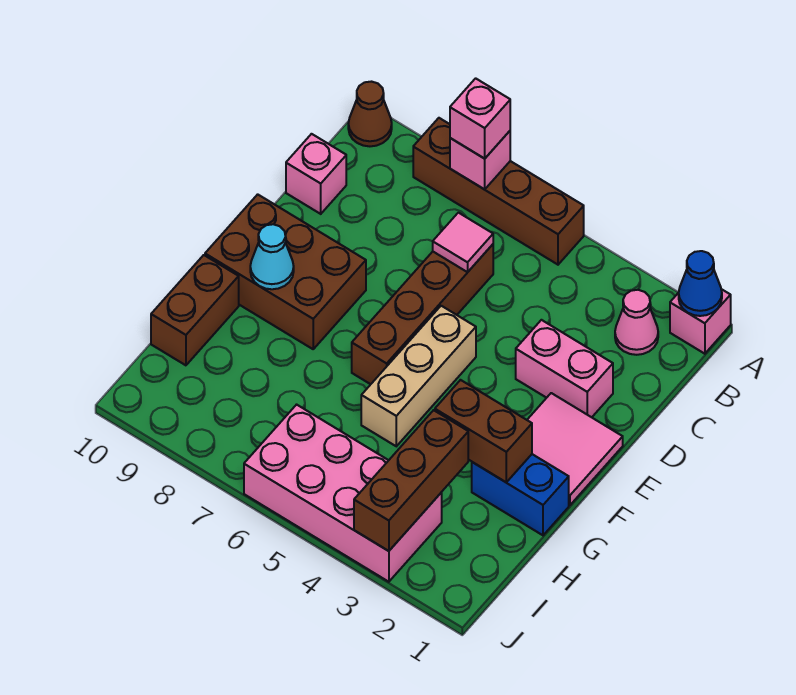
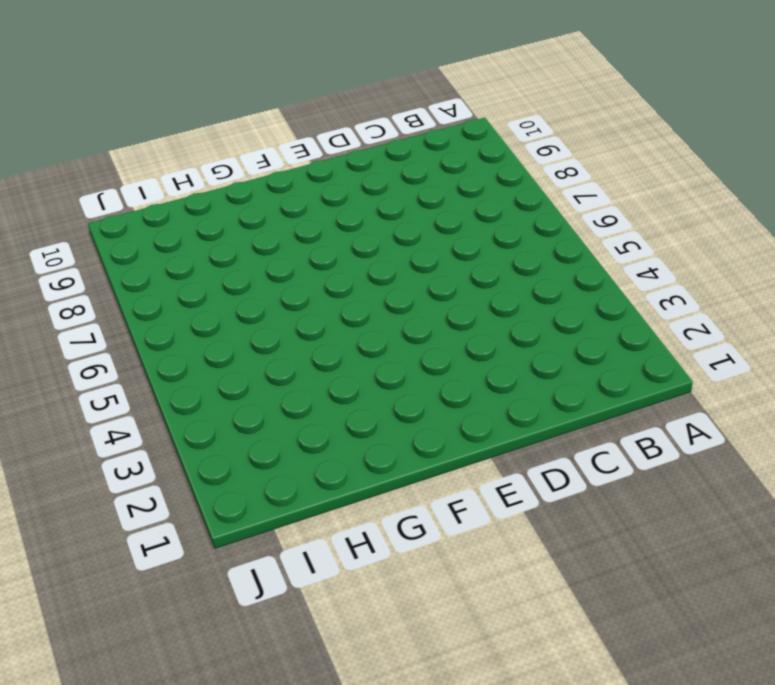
none -> pink 1x1 brick [670,289,731,354]
none -> brown 1x4 brick [413,118,584,265]
none -> brown 1x1 cone [348,82,392,146]

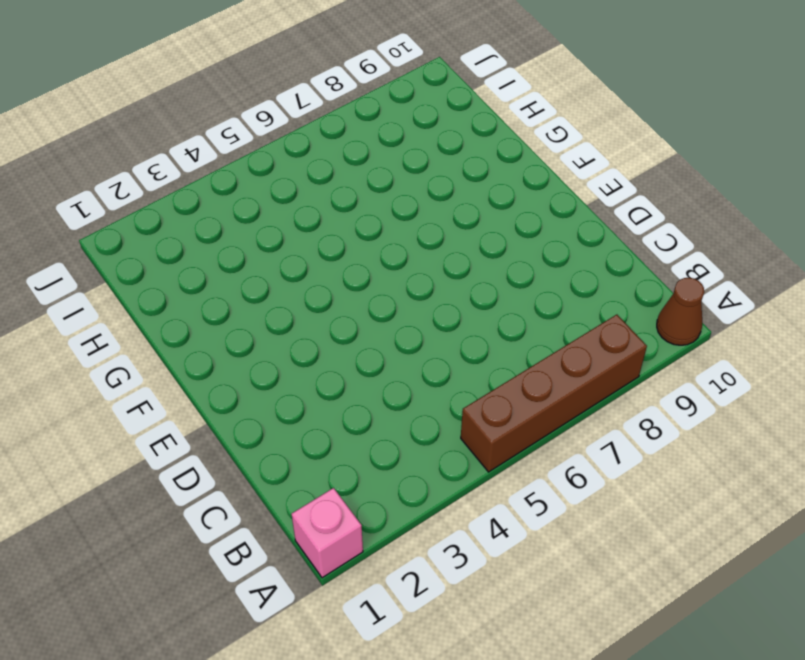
none -> pink 1x1 cone [615,290,658,355]
none -> brown 1x4 brick [352,244,493,384]
none -> pink 1x1 brick [286,134,346,214]

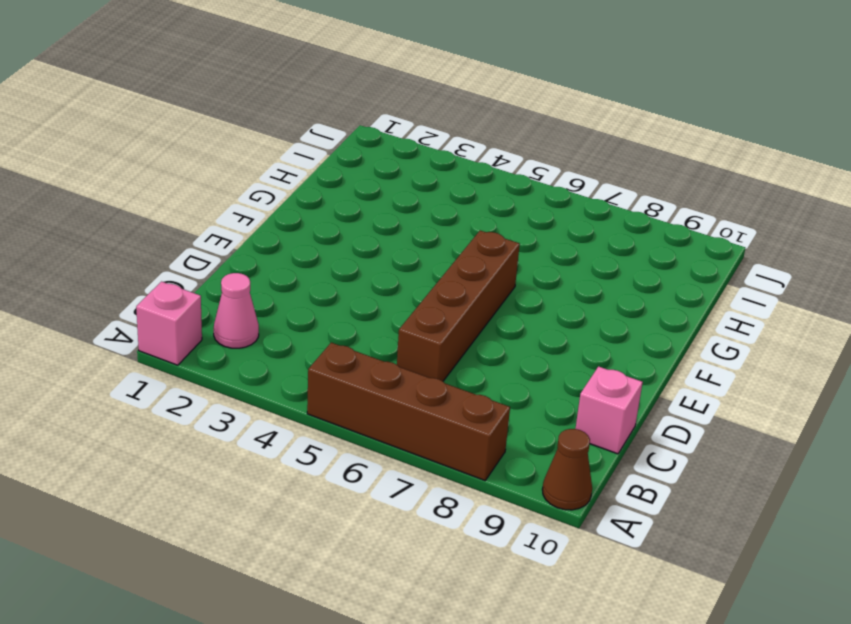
none -> pink 1x2 brick [516,320,613,417]
none -> pink 2x2 tile [527,393,623,505]
none -> tan 1x3 brick [361,306,476,446]

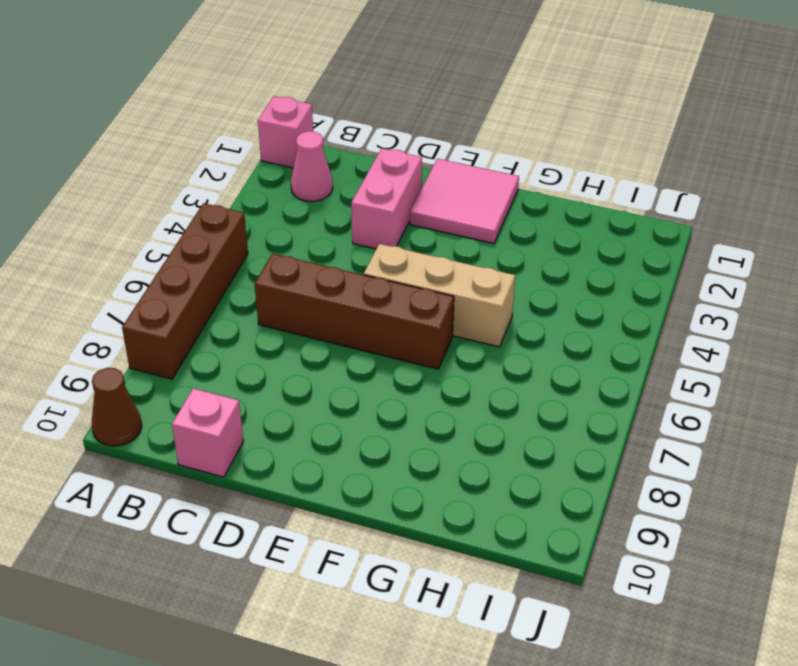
none -> brown 2x3 brick [205,194,366,349]
none -> blue 1x2 brick [472,454,569,535]
none -> brown 1x2 brick [151,255,239,365]

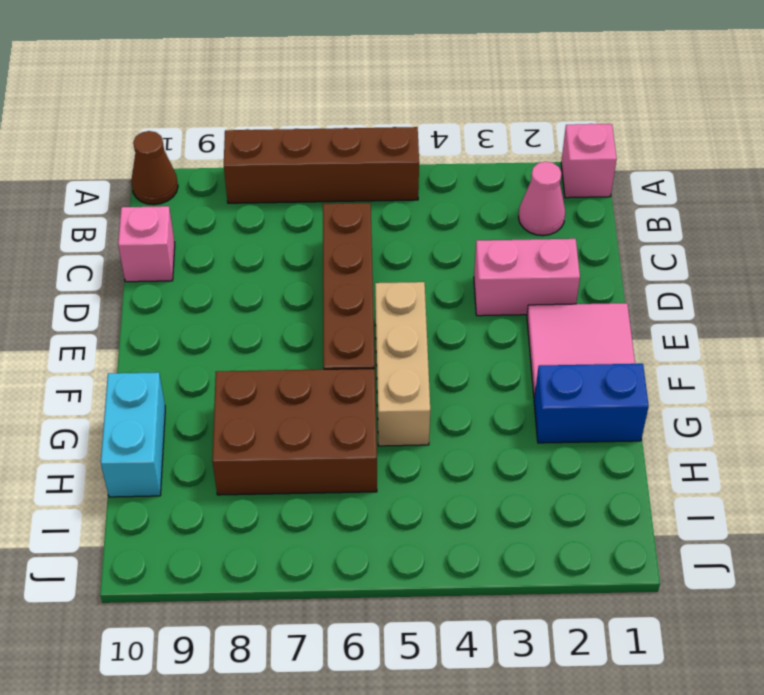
brown 2x3 brick [212,369,377,495] -> brown 2x3 brick moved to [205,194,366,349]
cyan 1x2 brick [101,372,165,497] -> brown 1x2 brick [151,255,239,365]
none -> pink 2x4 brick [244,405,442,582]
none -> blue 1x1 cone [679,251,722,316]
none -> pink 1x1 brick [450,131,510,189]

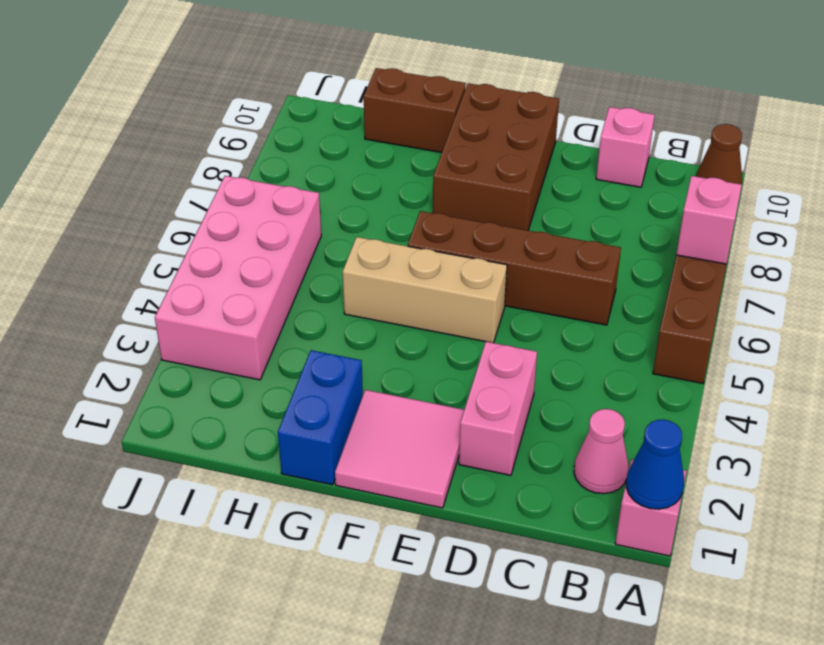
none -> pink 1x1 tile [433,213,493,272]
none -> cyan 1x1 cone [250,224,294,289]
none -> brown 1x2 brick [435,380,532,482]

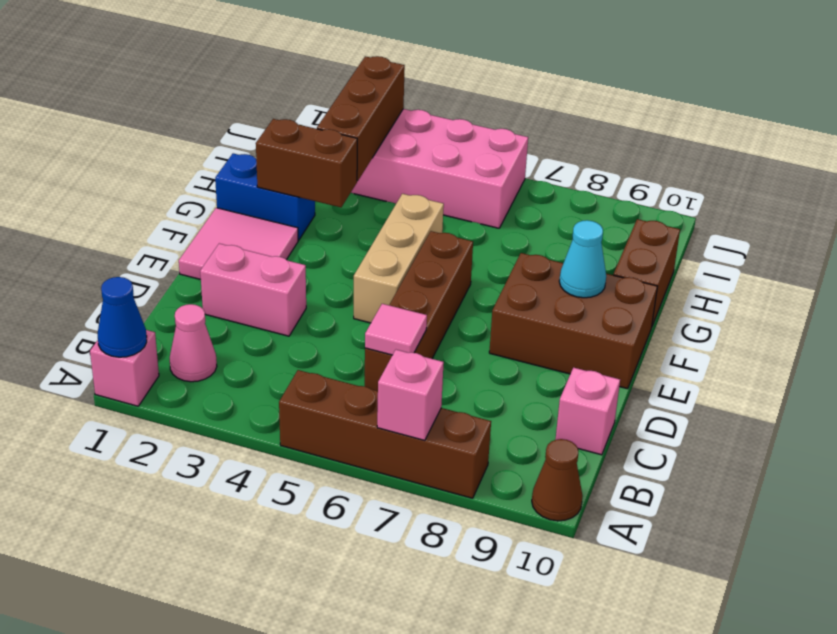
none -> pink 1x1 brick [450,78,510,159]

